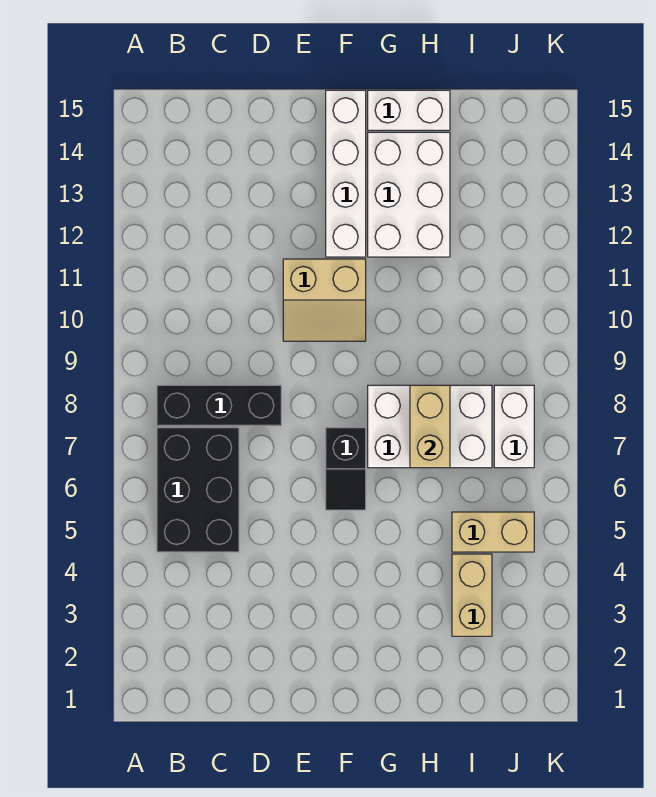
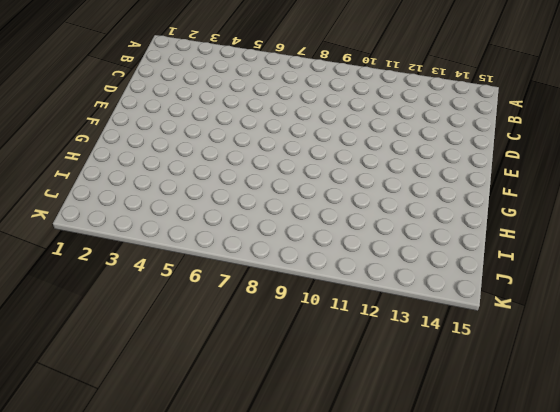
none -> black 2x3 brick [157,428,239,552]
none -> black 1x3 brick [157,385,281,426]
none -> tan 2x2 slope [283,259,366,341]

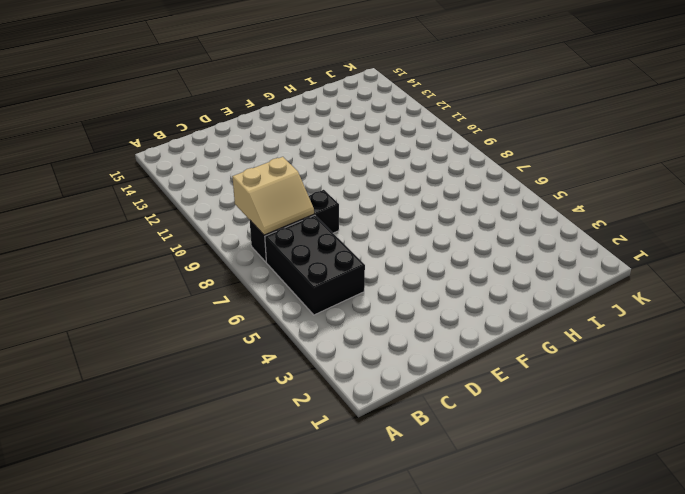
tan 2x2 slope [232,157,314,235] -> tan 2x2 slope moved to [283,259,366,341]
none -> black 1x2 slope [326,428,366,510]
none -> white 1x4 brick [326,90,366,257]
none -> white 2x3 brick [368,385,492,468]

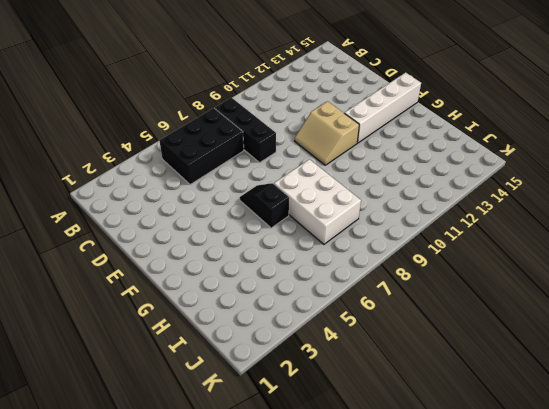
black 1x2 slope [240,183,289,228] -> black 1x2 slope turned to [326,428,366,510]
none -> white 2x3 brick [368,132,450,257]
none -> white 1x2 brick [368,90,450,130]
none -> tan 1x2 brick [452,554,492,636]

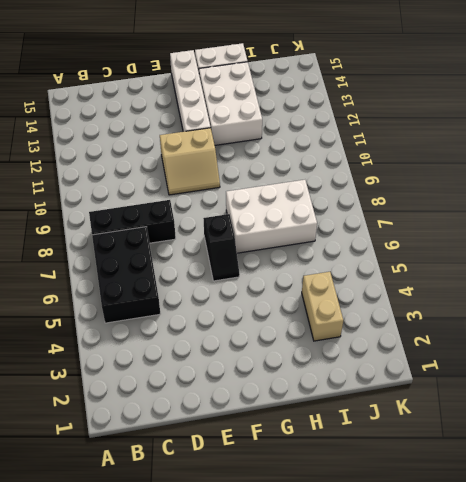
none -> tan 1x2 brick [452,512,534,552]
none -> white 1x2 brick [494,385,534,468]
none -> tan 1x2 brick [410,385,450,468]

